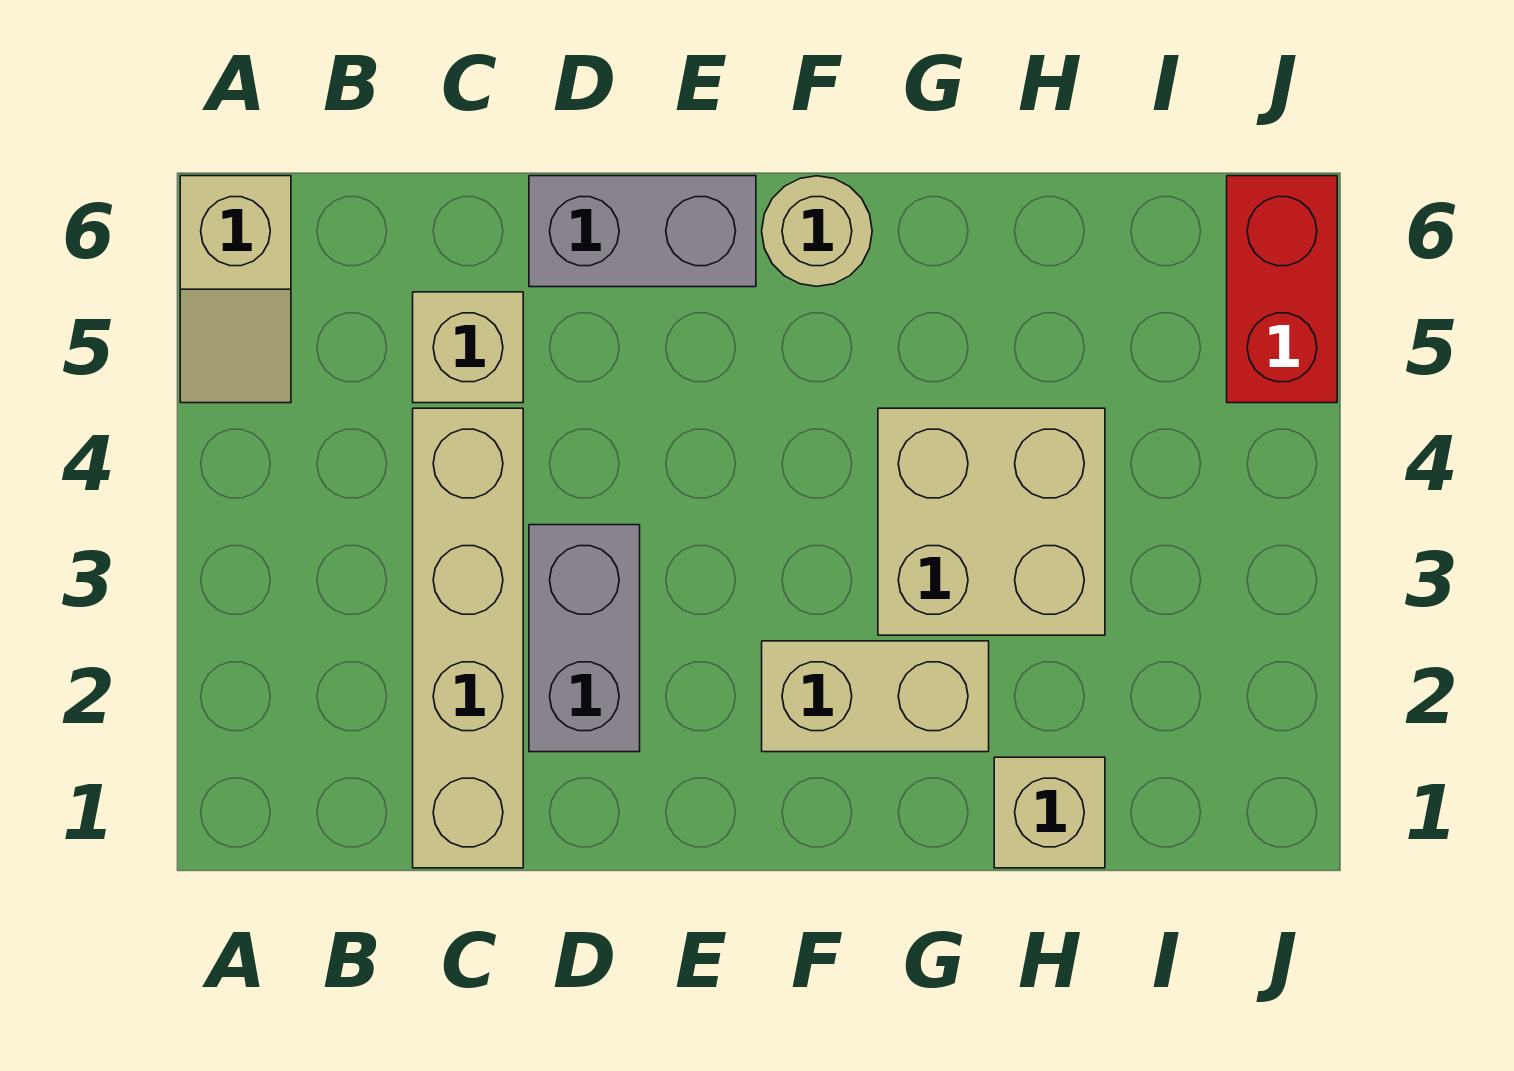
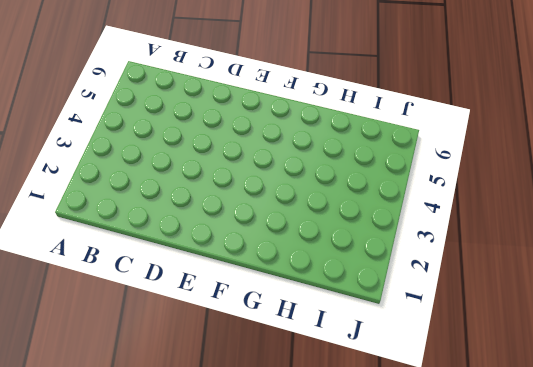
none -> tan 1x2 slope [180,176,291,403]
none -> tan 1x4 brick [413,408,523,868]

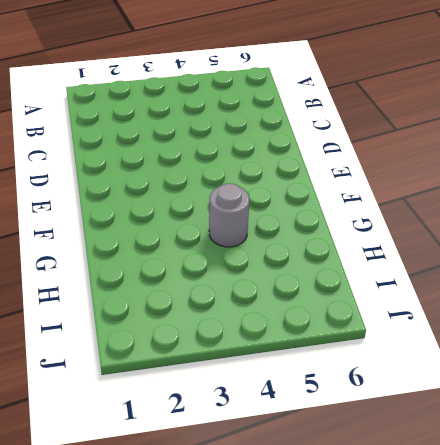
grey 1x1 round brick [209,183,249,247] -> tan 2x2 brick [878,408,1105,635]
none -> tan 1x2 slope [180,176,291,403]
none -> tan 1x4 brick [413,408,523,868]

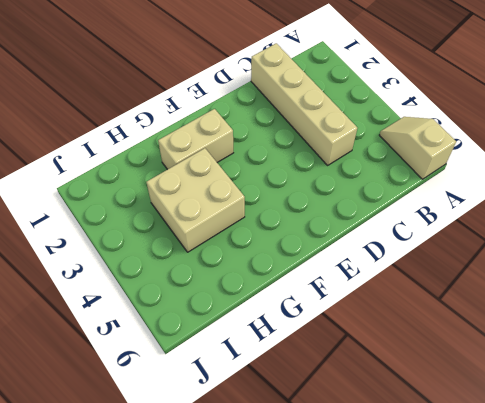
none -> tan 1x1 brick [413,292,523,403]
none -> grey 1x2 brick [529,525,640,752]

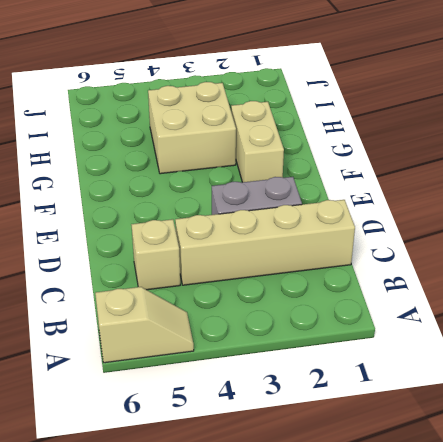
none -> grey 1x2 brick [529,176,756,287]
none -> tan 1x1 round brick [762,176,872,286]

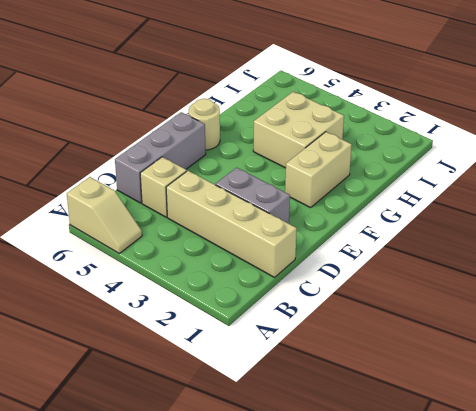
grey 1x3 brick [115,112,206,203] -> grey 1x2 brick [529,176,756,287]
none -> tan 1x1 brick [994,757,1105,868]
none -> red 1x2 brick [1227,176,1337,403]

